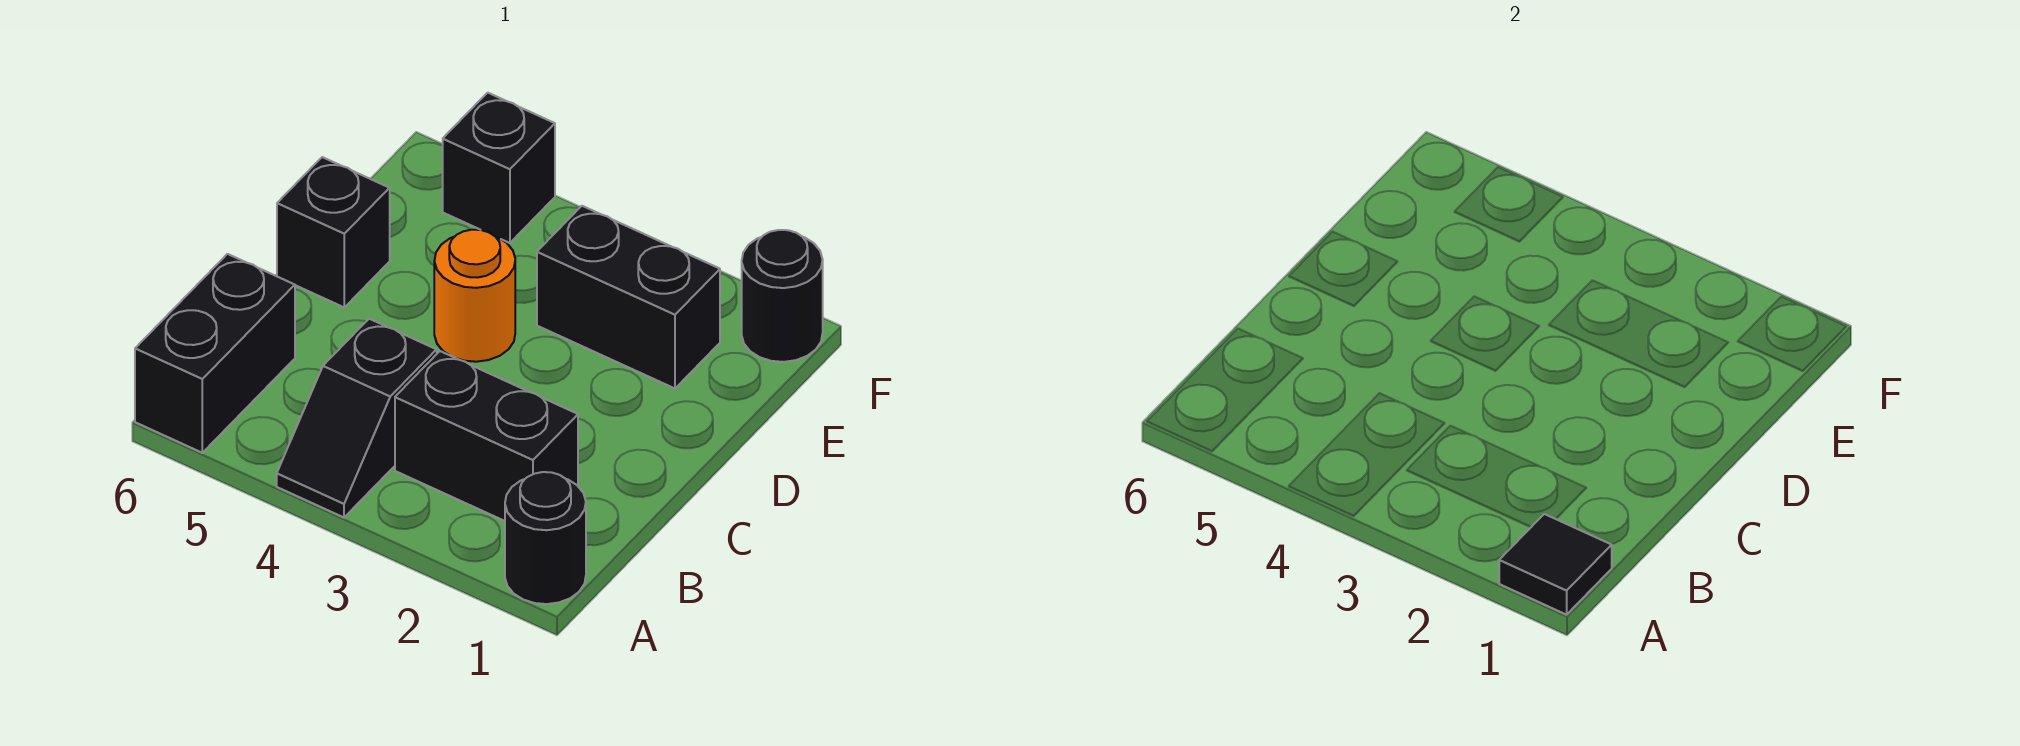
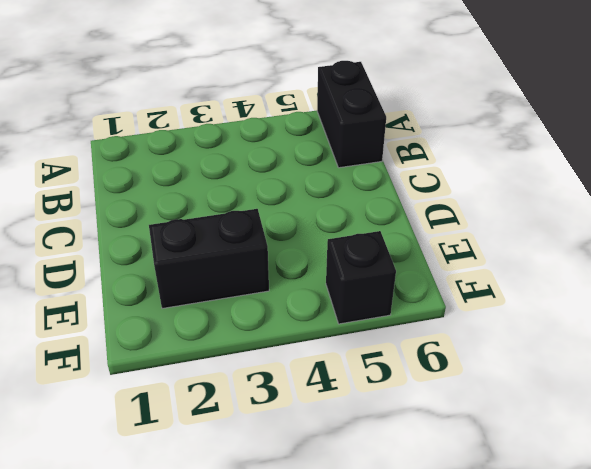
none -> black 1x1 round brick [505,472,586,604]
none -> black 1x2 slope [277,319,437,517]

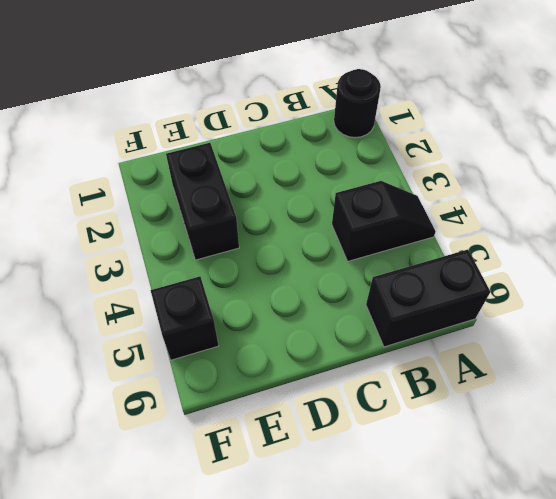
none -> black 1x2 brick [395,351,578,521]
none -> orange 1x1 round brick [434,230,515,362]

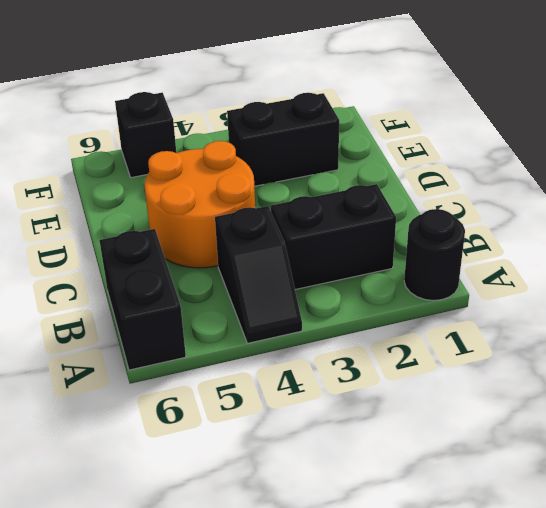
orange 2x2 round brick [145,141,255,268] -> orange 1x1 round brick [434,230,515,362]
none -> black 1x1 brick [277,157,390,307]
none -> black 1x1 round brick [742,230,823,362]

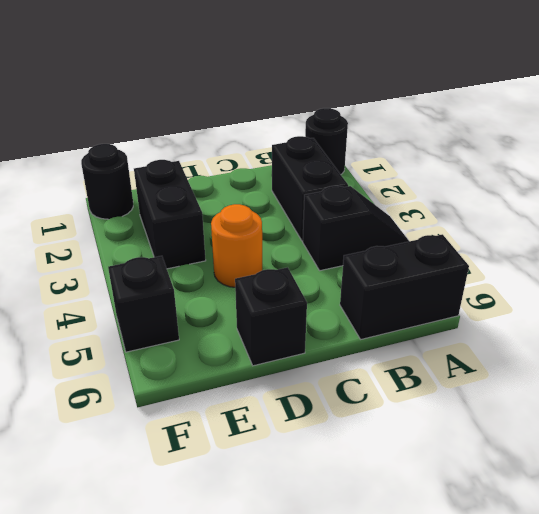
none -> black 1x1 tile [1499,514,1612,615]

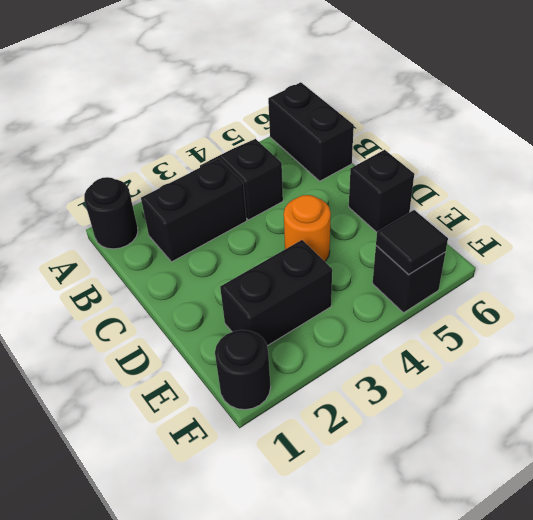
black 1x1 tile [376,210,448,275] -> black 1x1 tile moved to [1499,514,1612,615]

